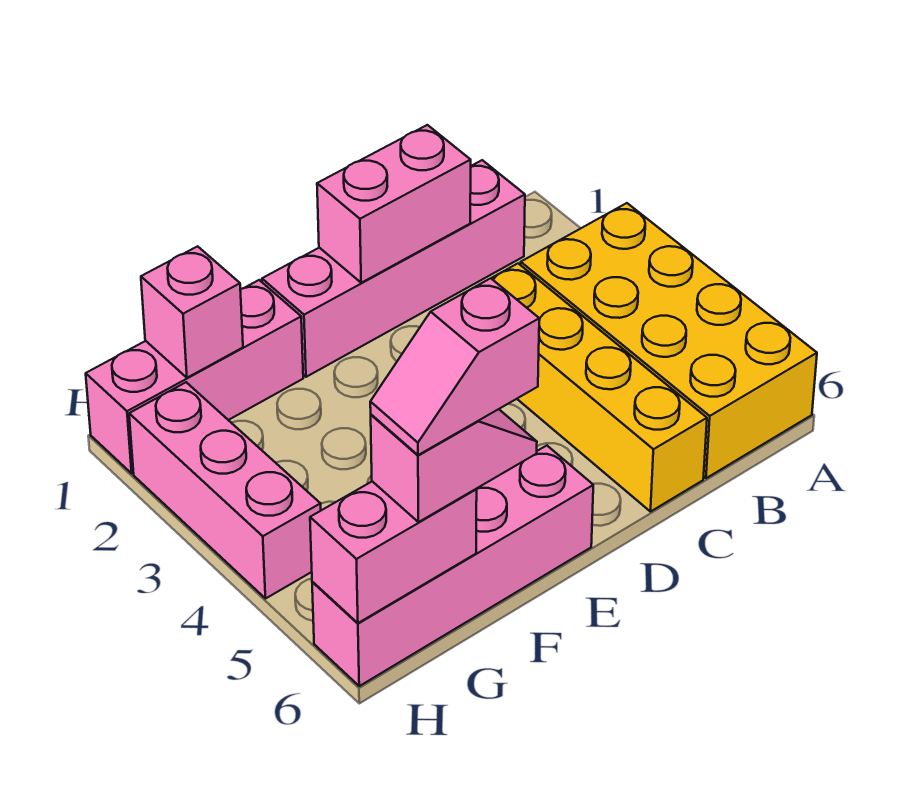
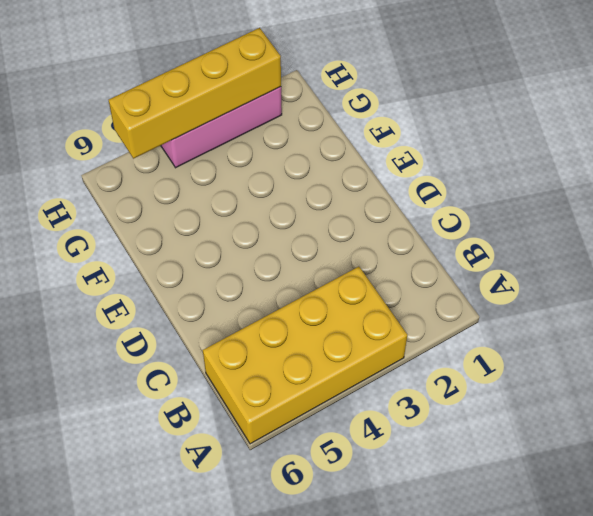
yellow 1x4 brick [109,28,281,159] -> yellow 1x4 brick moved to [491,264,707,512]
none -> pink 1x4 brick [262,160,525,377]
none -> pink 1x4 brick [312,446,593,686]

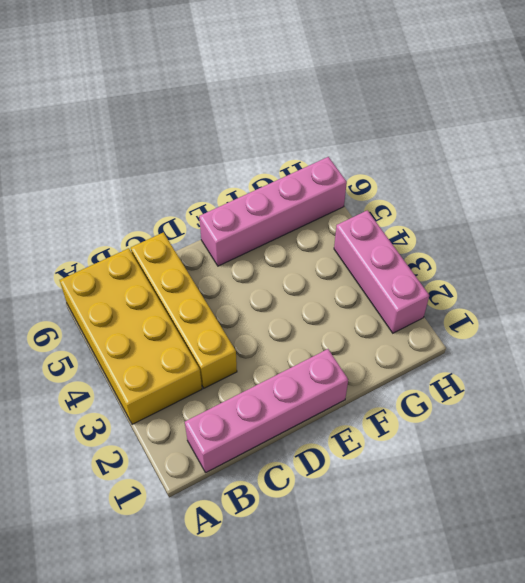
none -> pink 1x3 brick [86,280,303,473]
none -> pink 1x2 brick [317,125,471,283]

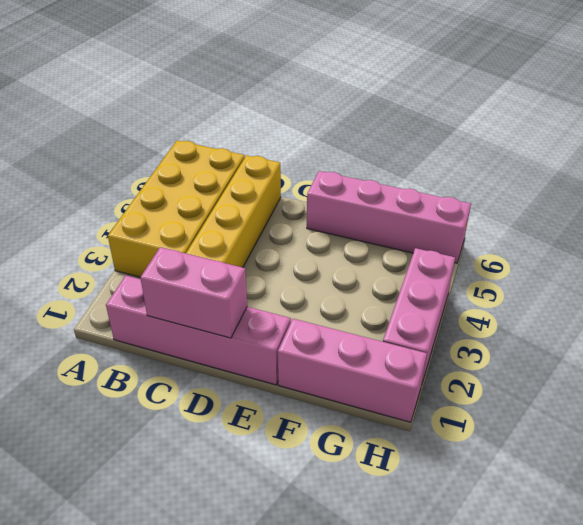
none -> pink 1x1 brick [141,246,243,378]
none -> pink 1x2 brick [310,481,477,623]

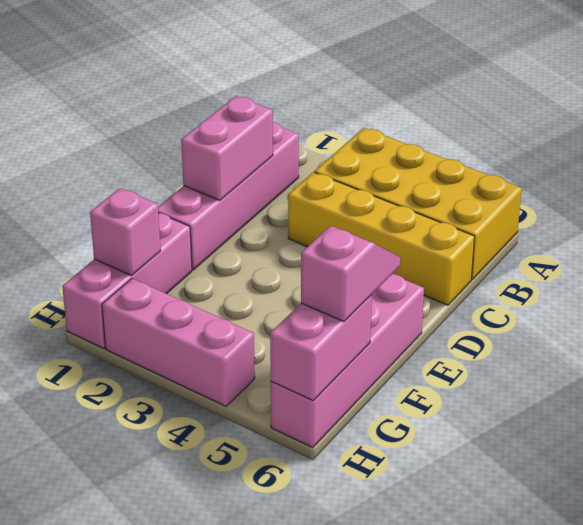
none -> pink 1x2 slope [370,278,539,455]

